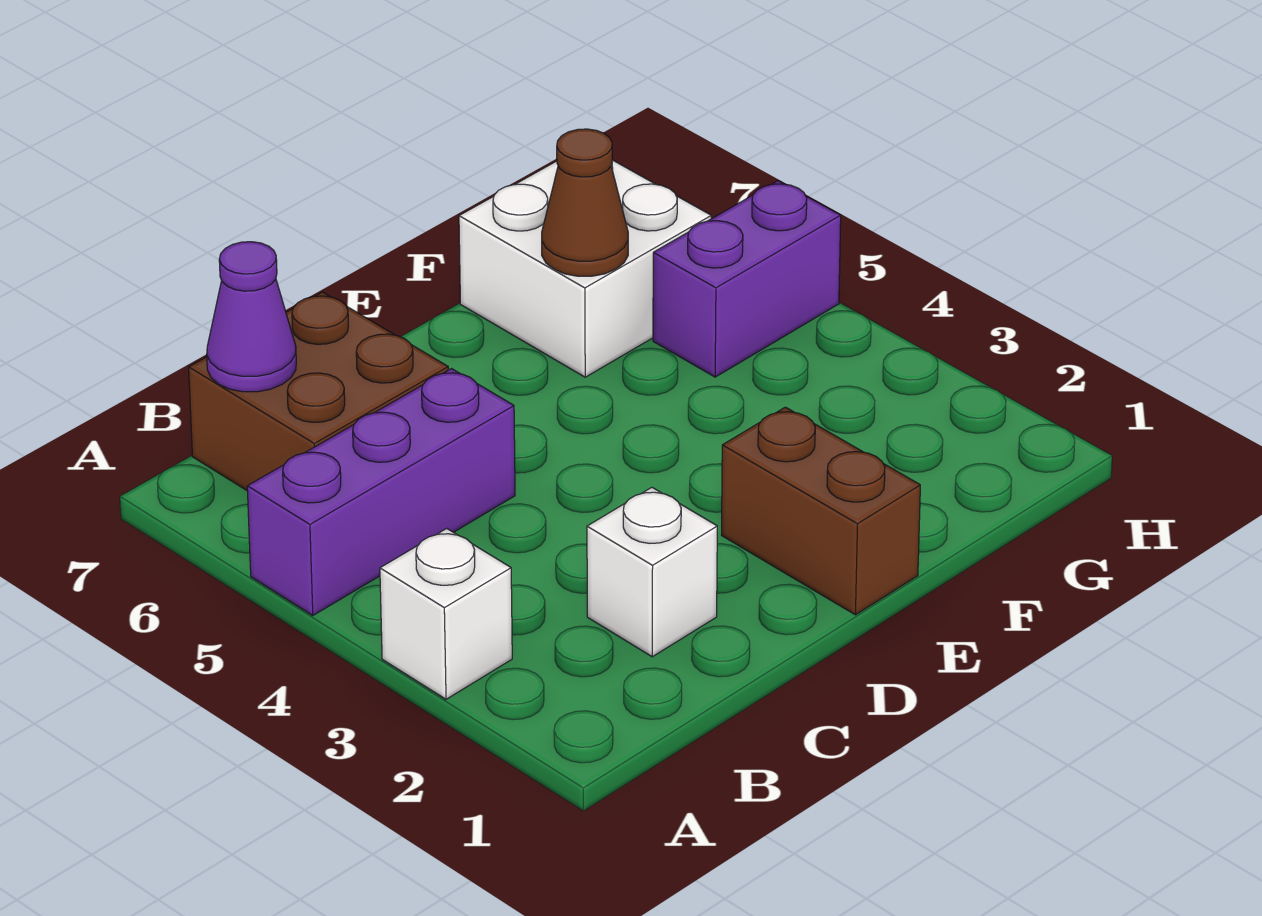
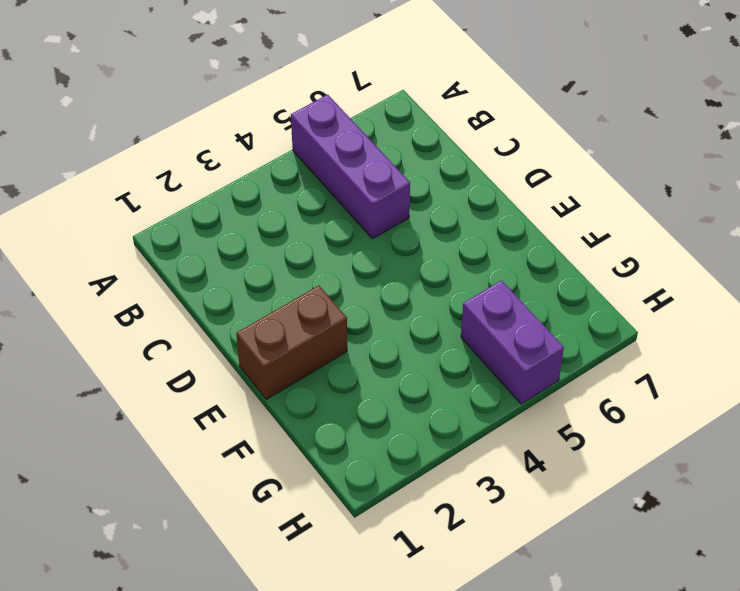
none -> white 1x1 brick [380,528,512,699]
none -> brown 2x2 brick [189,292,448,490]

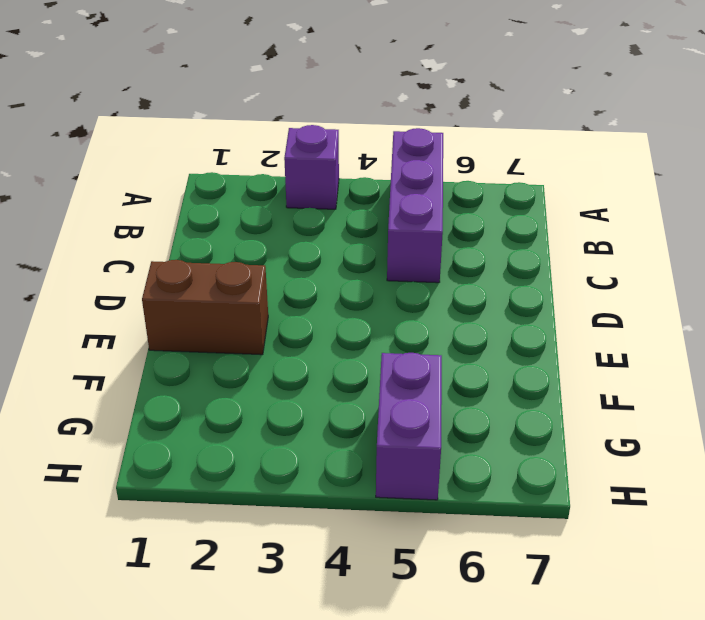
purple 1x1 brick [284,125,339,209] -> white 1x1 brick [380,528,512,699]
none -> brown 2x2 brick [189,292,448,490]
none -> white 1x1 brick [587,487,717,657]

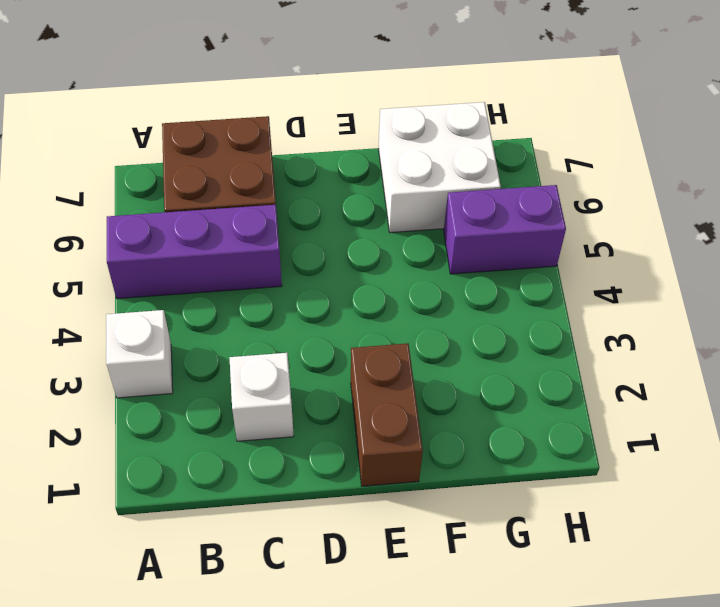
none -> purple 1x1 cone [207,242,296,392]
none -> brown 1x1 cone [542,129,628,276]

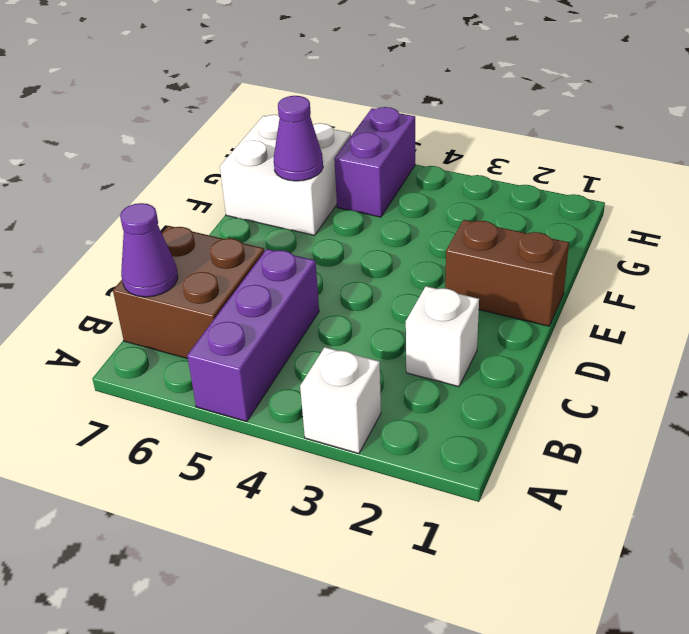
purple 1x1 cone [274,96,323,181] -> brown 1x1 cone [542,129,628,276]

